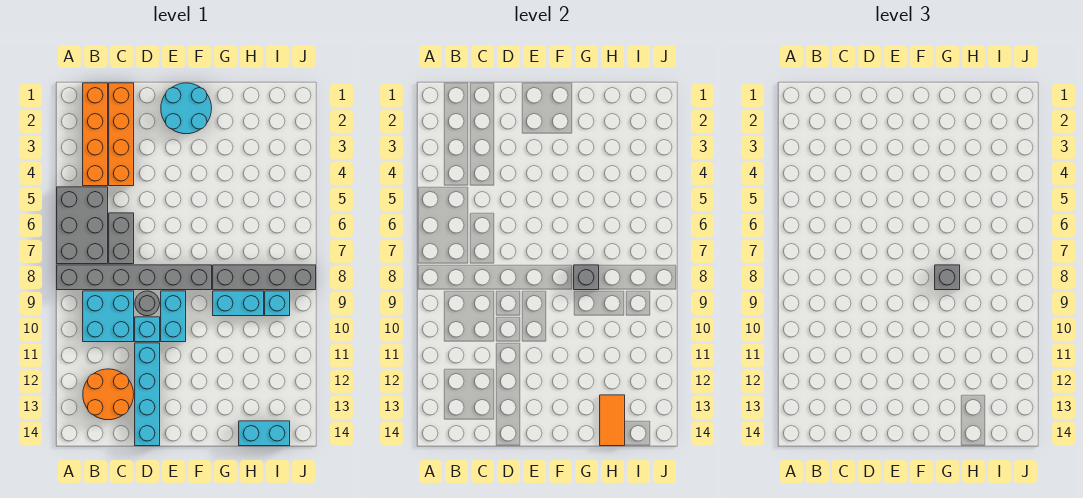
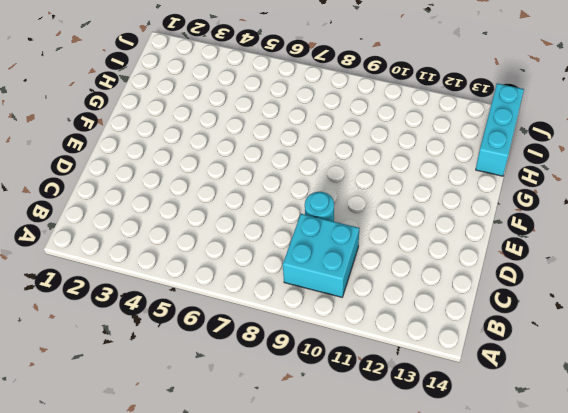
cyan 1x1 round brick [305,192,334,222] -> grey 1x1 round brick [135,291,160,316]
cyan 1x3 brick [476,83,524,176] -> cyan 1x2 brick [239,421,290,446]
none -> grey 2x3 brick [57,187,108,264]
none -> grey 1x6 brick [57,265,212,290]
none -> orange 1x4 brick [83,83,108,186]

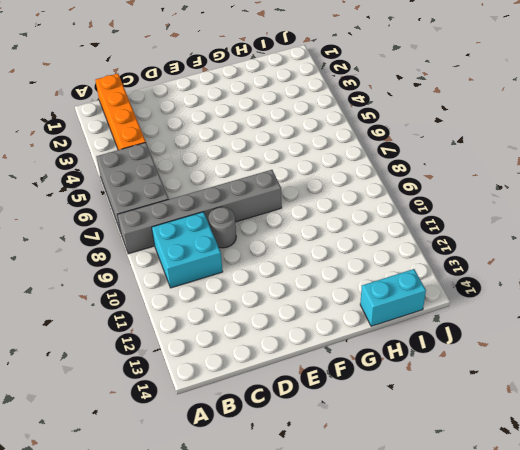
none -> orange 2x2 round brick [83,369,134,420]
none -> orange 1x4 brick [109,83,134,186]
none -> grey 1x2 brick [109,213,134,264]

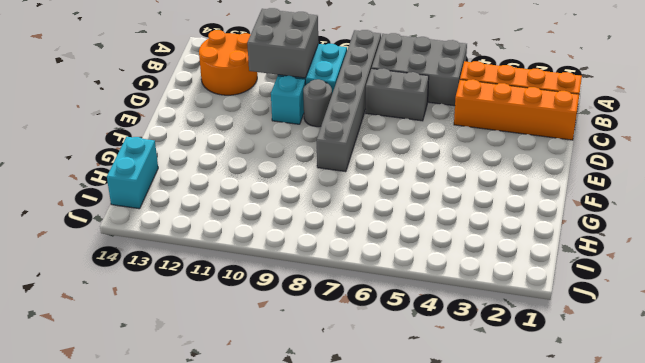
grey 2x2 brick [247,8,318,78] -> none
none -> cyan 1x4 brick [135,343,160,446]
none -> cyan 2x2 round brick [161,83,212,134]
none -> cyan 1x2 brick [161,291,186,342]

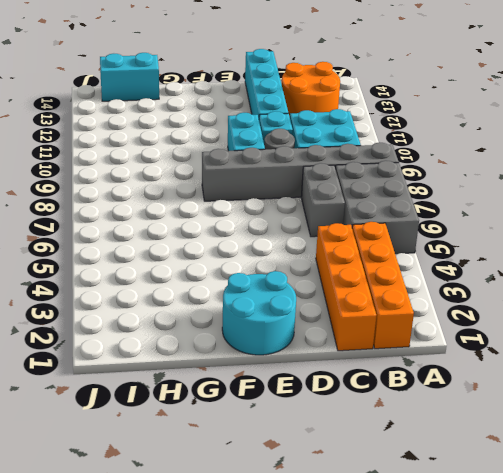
none -> grey 1x4 brick [213,265,316,290]
none -> cyan 1x2 brick [213,291,264,316]
none -> cyan 1x1 brick [265,291,290,316]

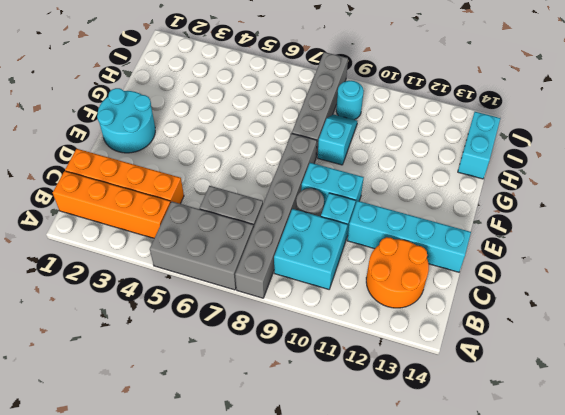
cyan 1x2 slope [318,114,357,165] -> cyan 1x2 brick [213,291,264,316]
cyan 1x1 round brick [336,81,364,120] -> cyan 1x1 brick [265,291,290,316]
none -> grey 1x1 brick [574,265,599,290]
none -> orange 1x2 tile [600,395,625,446]
none -> grey 1x1 brick [935,265,960,290]

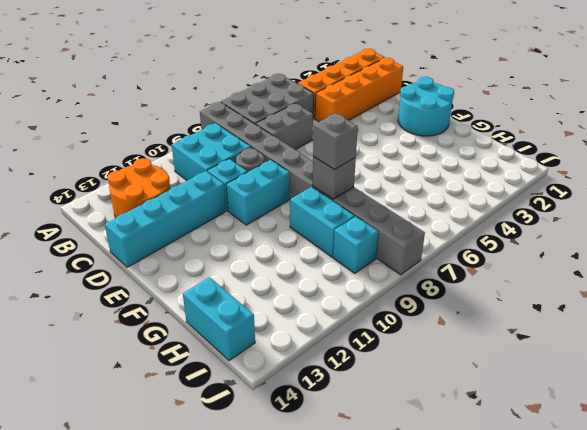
none -> orange 1x2 tile [600,395,625,446]

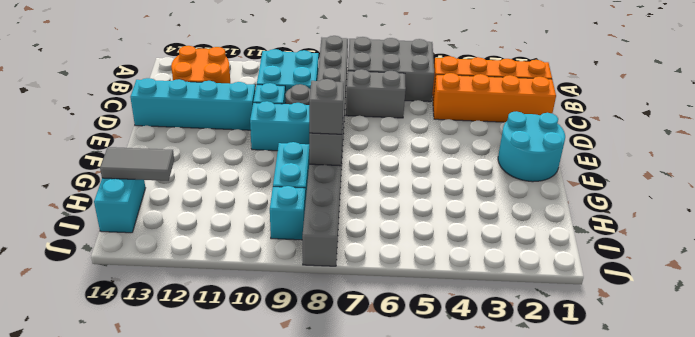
grey 1x2 tile [100,147,174,181] -> orange 1x2 tile [600,395,625,446]

